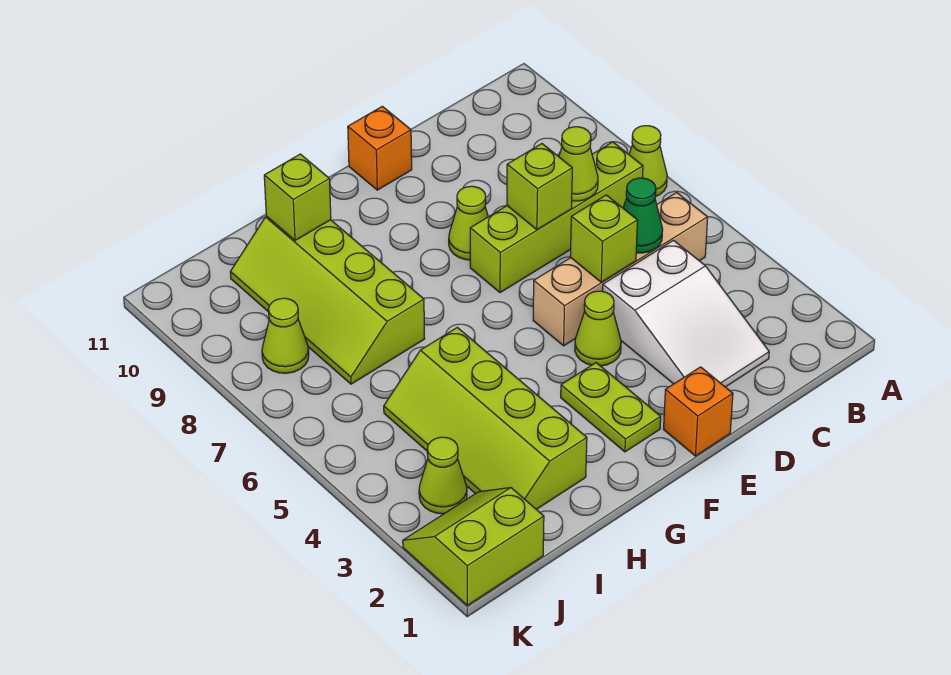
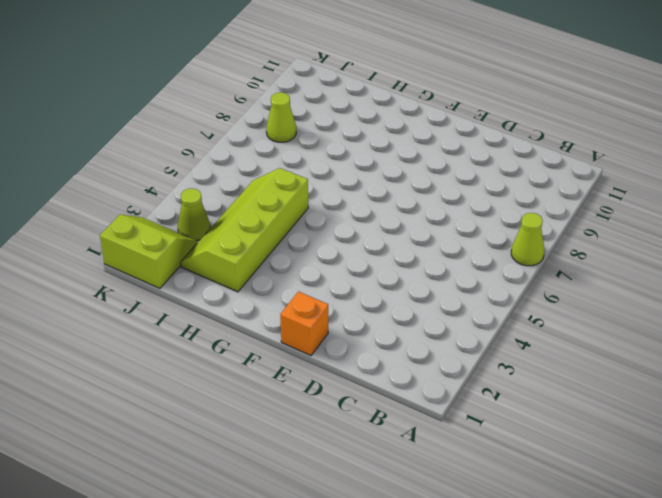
none -> tan 1x4 brick [533,192,708,346]
none -> lime 1x4 brick [470,142,643,293]
none -> white 2x3 slope [603,240,769,387]

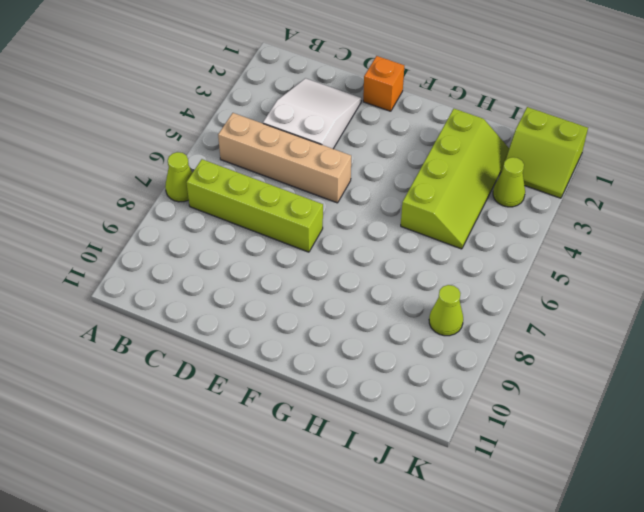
none -> lime 1x1 cone [575,291,621,366]
none -> lime 1x1 cone [449,186,488,260]
none -> orange 1x1 brick [348,106,412,190]

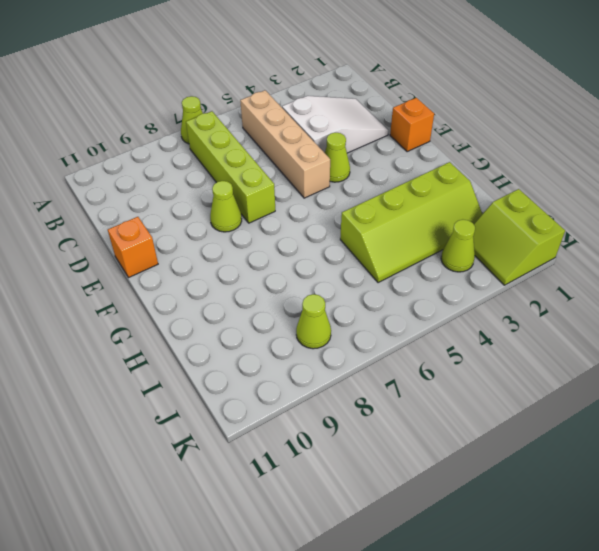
none -> lime 1x2 plate [561,363,661,452]
none -> lime 2x4 slope [230,216,425,384]
none -> green 1x1 cone [623,178,663,253]

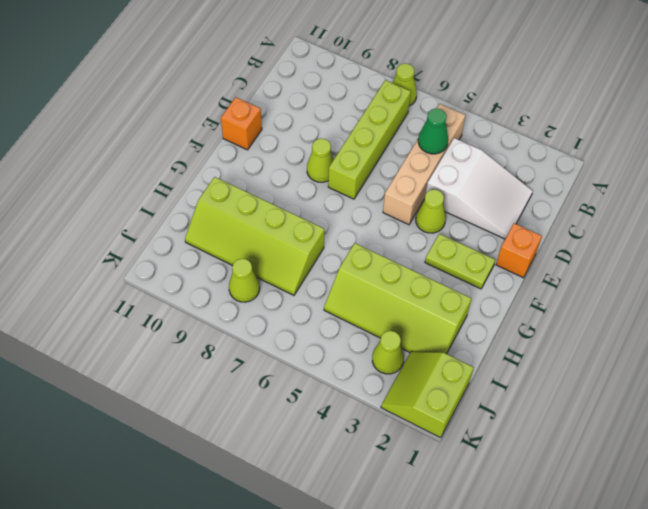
none -> lime 1x1 cone [559,127,598,201]
none -> lime 1x1 brick [570,195,638,282]
none -> lime 1x1 brick [507,144,572,230]

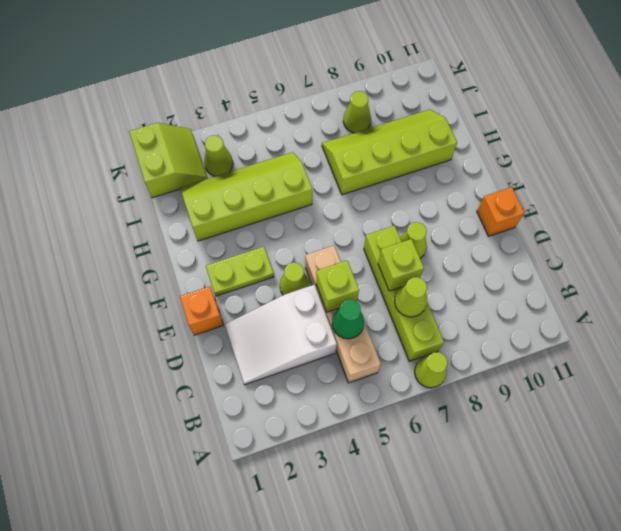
none -> lime 1x1 brick [264,154,331,240]

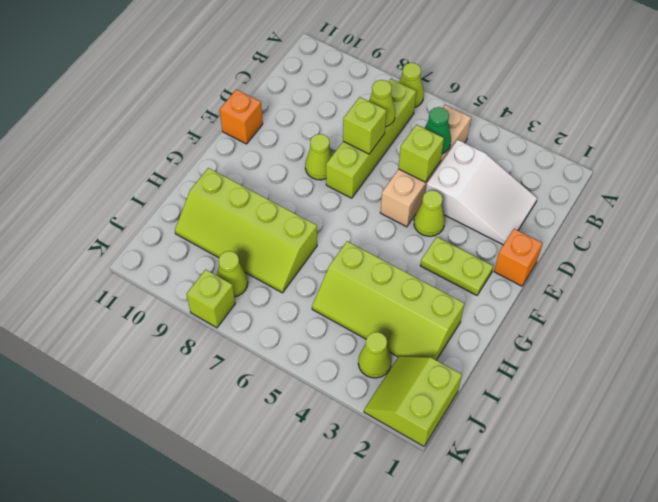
lime 1x1 brick [187,270,235,328] -> lime 1x1 brick moved to [264,154,331,240]

